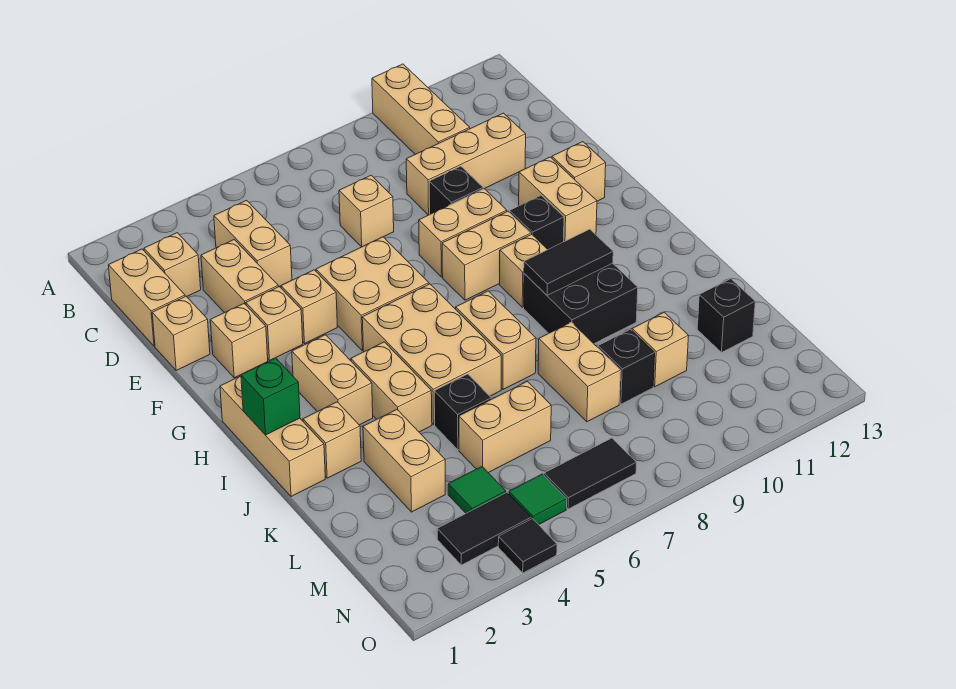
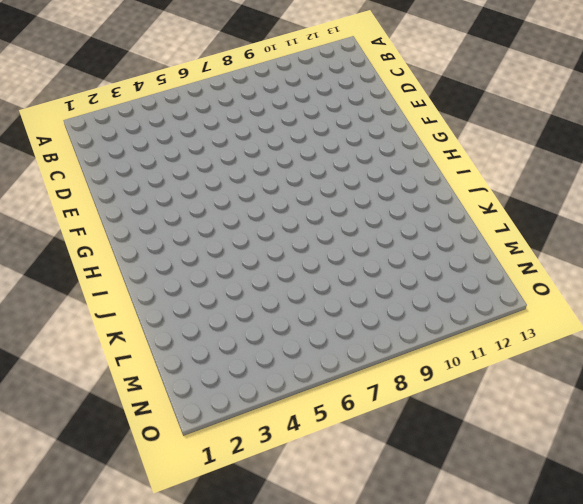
none -> tan 1x3 brick [372,64,470,154]
none -> tan 1x2 brick [108,249,185,346]
none -> tan 1x1 brick [144,233,201,296]
none -> tan 1x2 brick [214,200,292,287]

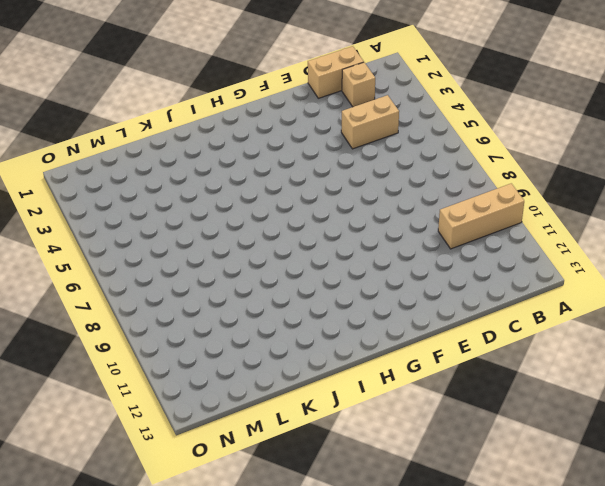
none -> tan 1x2 brick [201,240,278,313]
none -> tan 1x1 brick [339,175,394,247]
none -> tan 1x3 brick [406,113,526,215]
none -> tan 1x1 brick [152,296,210,370]

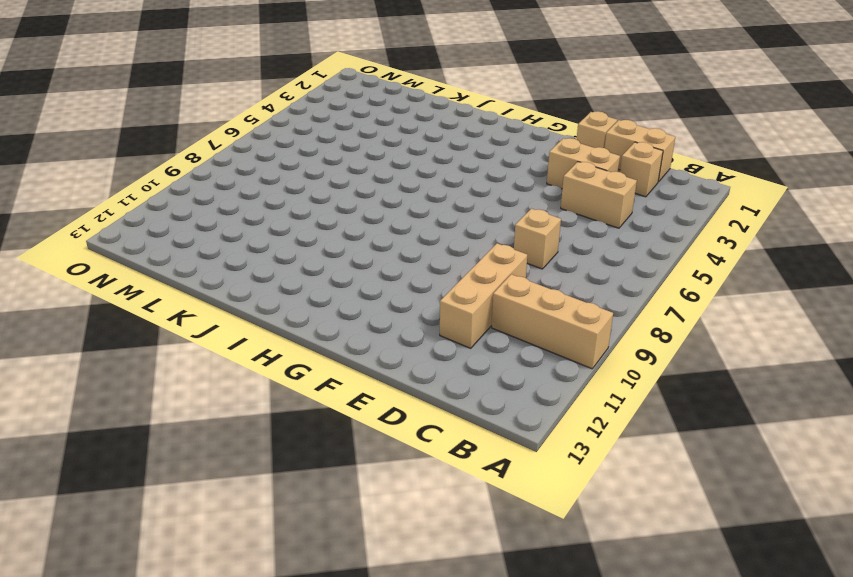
none -> black 1x1 brick [429,166,483,214]
none -> tan 1x1 brick [210,304,268,378]
none -> tan 1x1 brick [246,287,303,361]
none -> tan 1x1 brick [281,270,337,344]

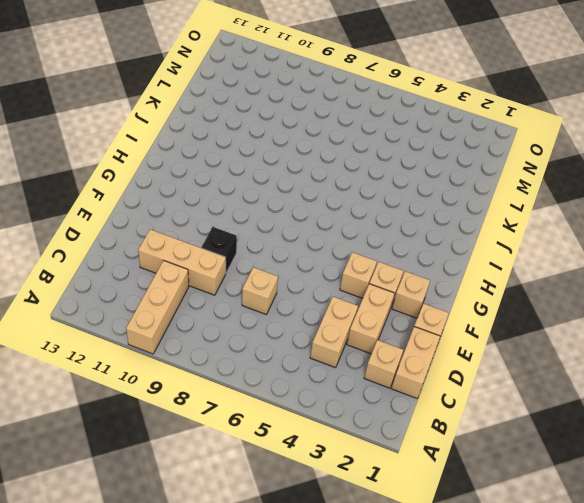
none -> tan 2x2 brick [316,237,429,351]
none -> tan 1x2 brick [419,189,507,277]
none -> tan 1x2 brick [519,157,597,242]
none -> tan 1x1 brick [552,142,606,201]

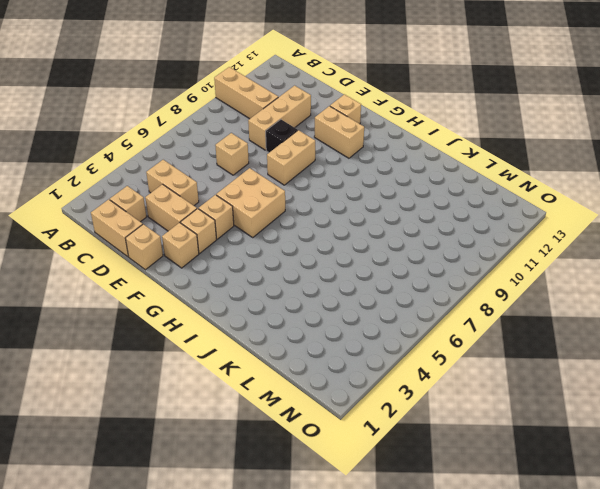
none -> tan 1x2 brick [442,211,531,300]
none -> black 1x1 brick [510,196,564,249]
none -> tan 1x3 brick [220,376,325,497]
none -> tan 1x2 brick [292,335,373,425]

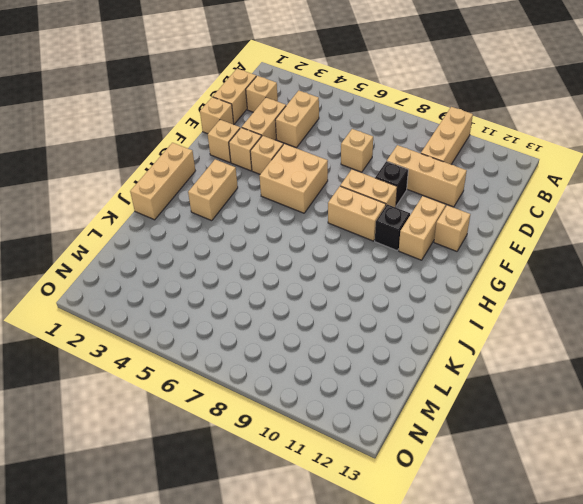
none -> tan 2x3 brick [362,284,501,424]
none -> tan 1x1 brick [500,234,548,307]
none -> tan 1x2 brick [351,342,432,432]
none -> tan 1x2 brick [456,291,536,389]

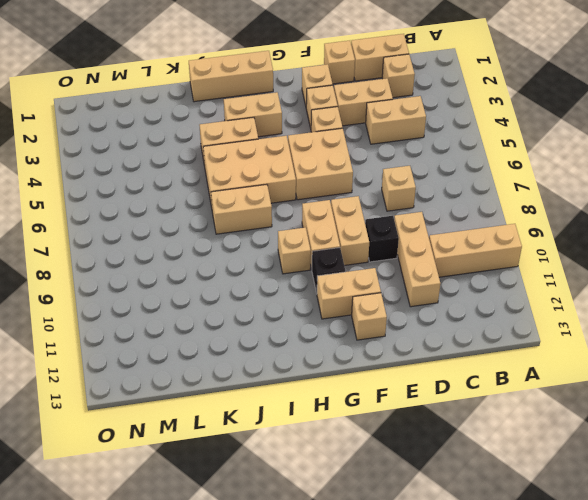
none -> black 2x2 brick [524,263,638,344]
none -> tan 1x1 brick [303,402,361,478]
none -> tan 1x2 brick [363,410,445,512]
none -> black 1x1 brick [434,374,491,450]

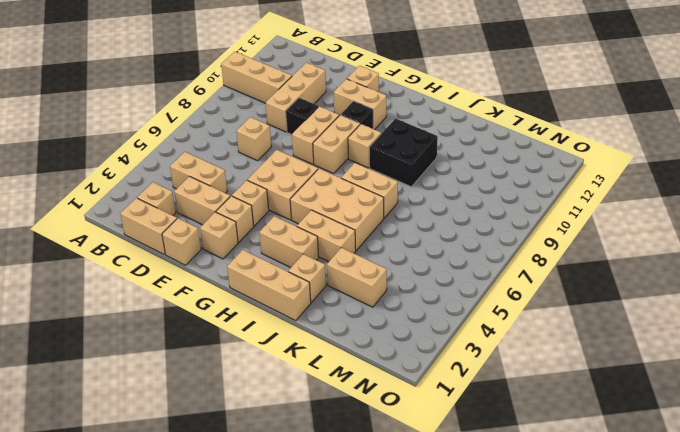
none -> black 1x1 brick [434,374,491,450]
none -> tan 1x2 brick [538,322,621,422]
none -> tan 1x2 brick [459,381,551,473]
none -> black 1x1 brick [598,329,655,404]

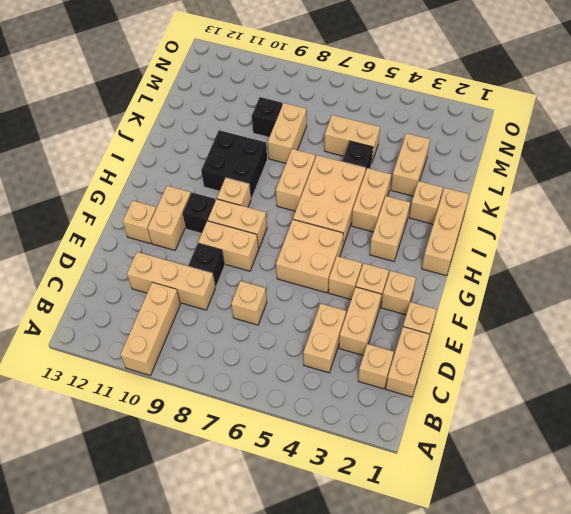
none -> tan 1x1 brick [632,312,689,387]
none -> black 1x1 brick [697,279,755,352]
none -> green 1x1 tile [448,467,506,513]
none -> black 1x2 tile [437,493,531,565]

